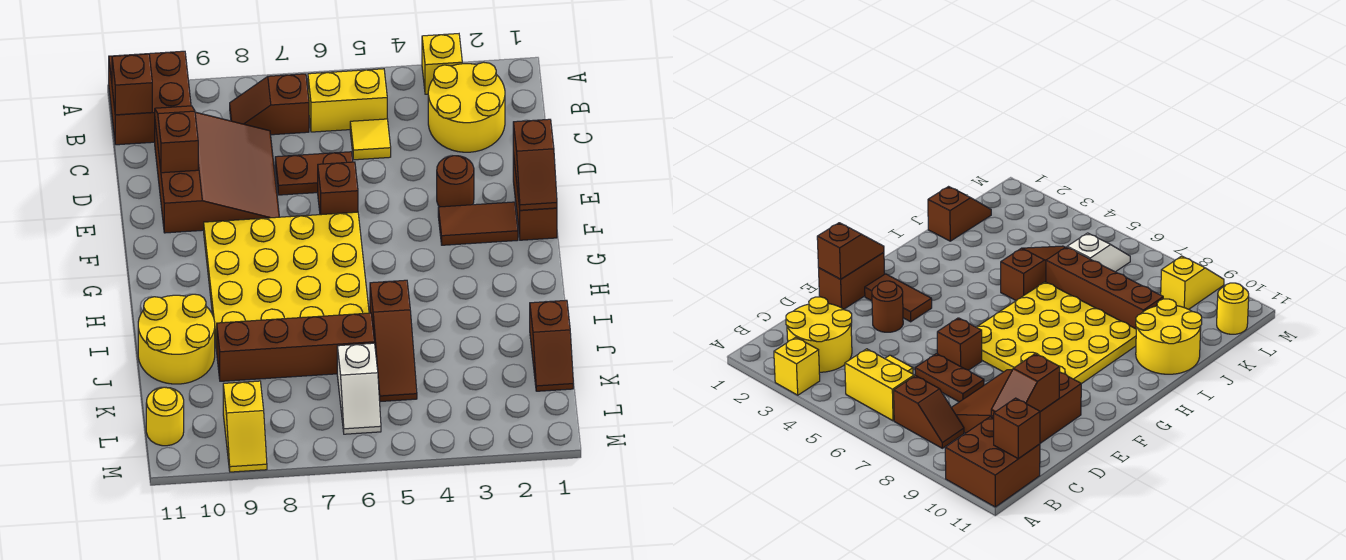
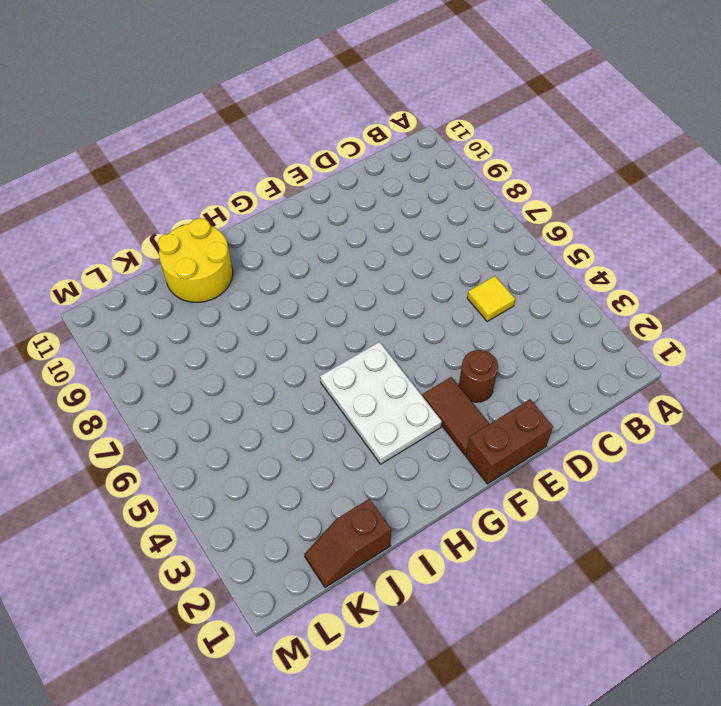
white 2x3 plate [320,342,442,464] -> none
none -> yellow 1x1 brick [422,34,462,94]
none -> brown 2x2 brick [109,51,191,145]
none -> yellow 2x2 round brick [428,62,505,152]

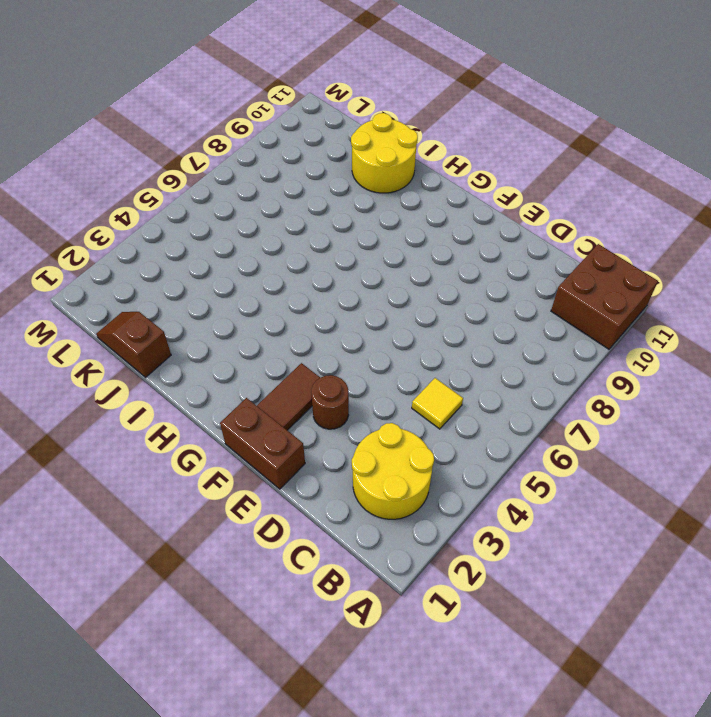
none -> yellow 1x1 brick [422,34,462,94]
none -> yellow 1x2 brick [308,69,387,132]
none -> brown 1x2 slope [230,74,309,135]

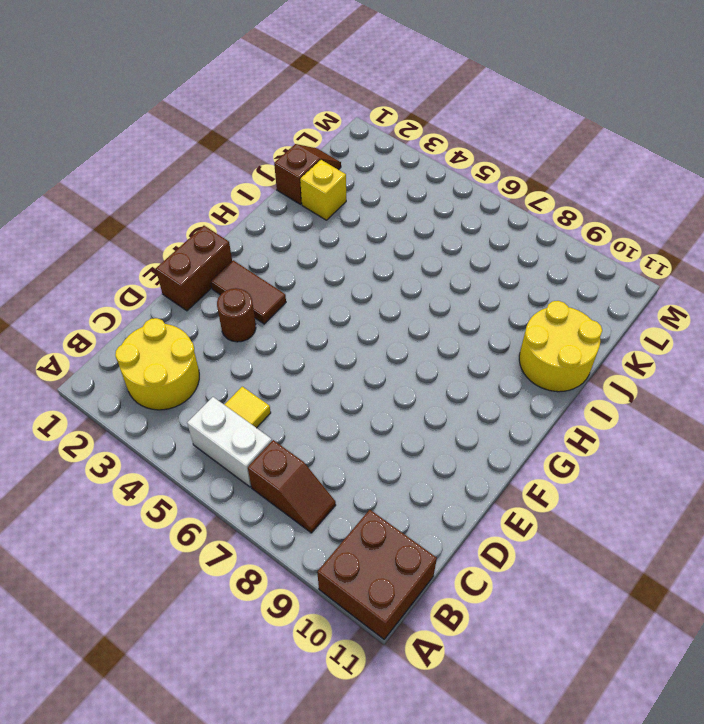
white 1x2 brick [187,397,272,487] -> yellow 1x2 brick [308,69,387,132]
yellow 1x1 brick [300,160,346,220] -> yellow 1x1 brick moved to [422,34,462,94]
none -> brown 3x3 slope [155,112,279,233]
none -> brown 1x2 plate [275,152,353,195]
none -> brown 1x1 brick [318,162,358,215]

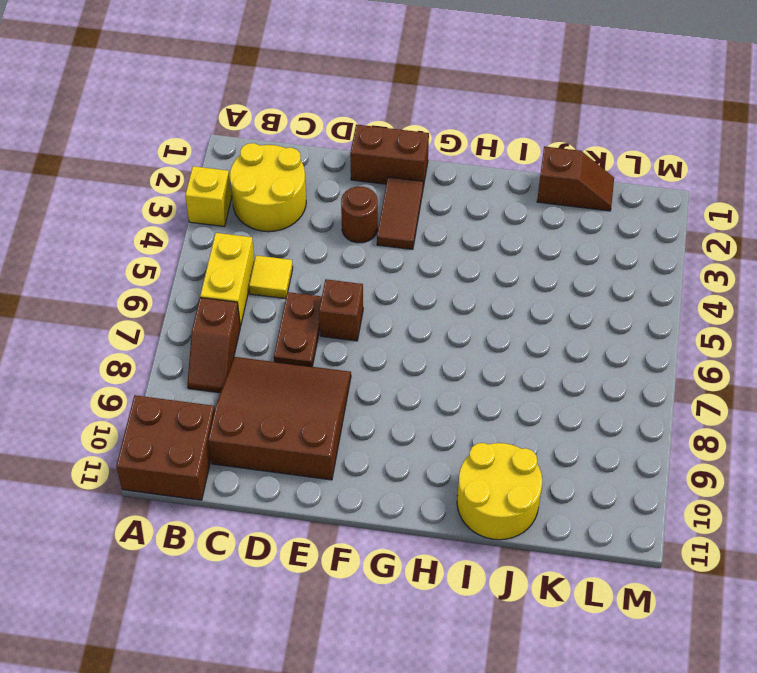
none -> yellow 4x4 plate [204,212,369,351]
none -> brown 1x3 slope [370,280,417,402]
none -> brown 1x4 brick [216,313,374,381]

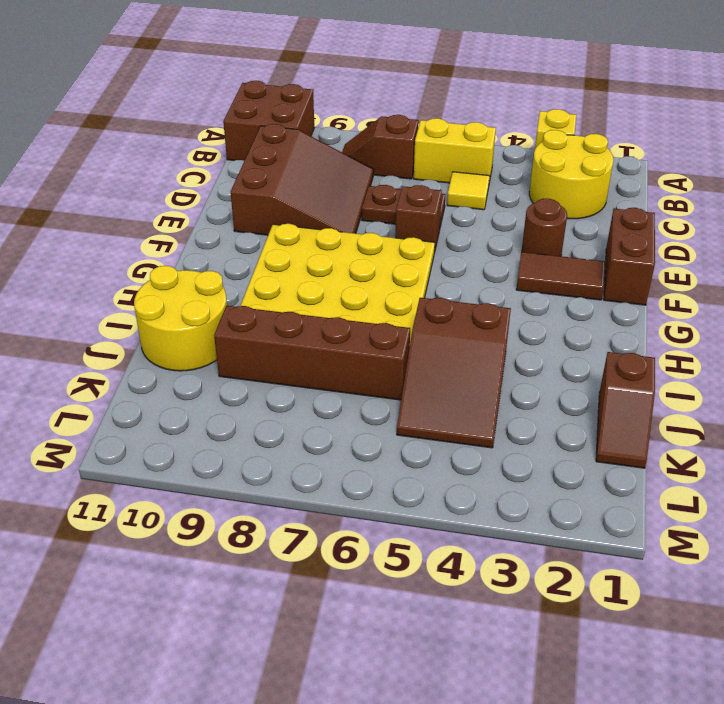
brown 2x3 slope [397,298,511,448] -> brown 1x3 slope [370,280,417,402]
none -> white 1x2 slope [337,343,381,434]
none -> yellow 1x2 slope [223,381,267,472]
none -> yellow 1x1 round brick [146,387,184,446]

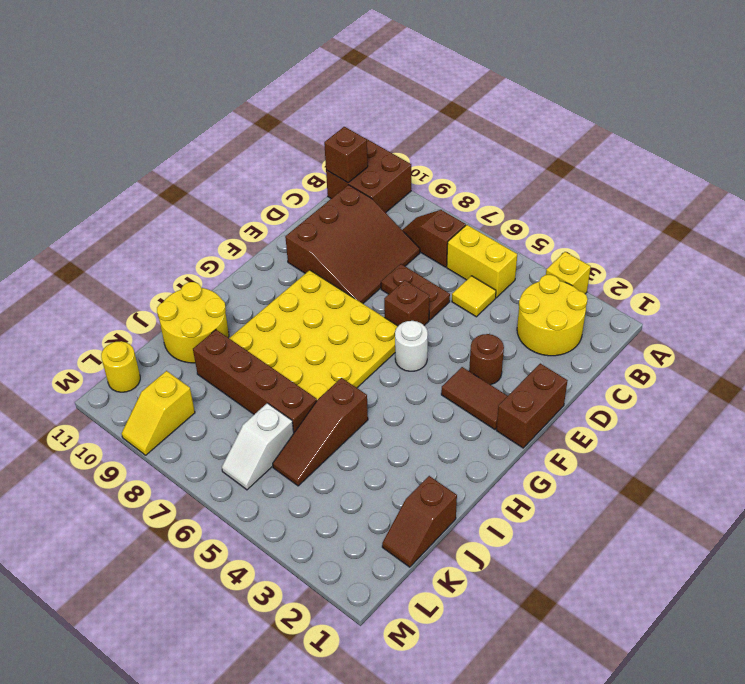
white 1x1 round brick [395,321,428,371] -> none
none -> brown 1x2 slope [155,106,198,173]
none -> brown 1x2 slope [513,119,557,210]

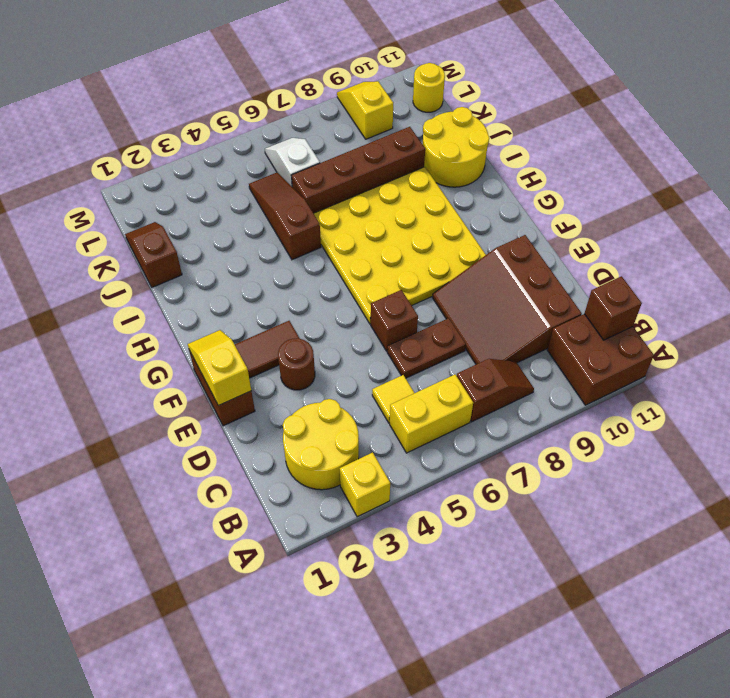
yellow 1x2 slope [188,330,251,406] -> brown 1x2 slope [513,119,557,210]
none -> brown 1x2 slope [155,106,198,173]

